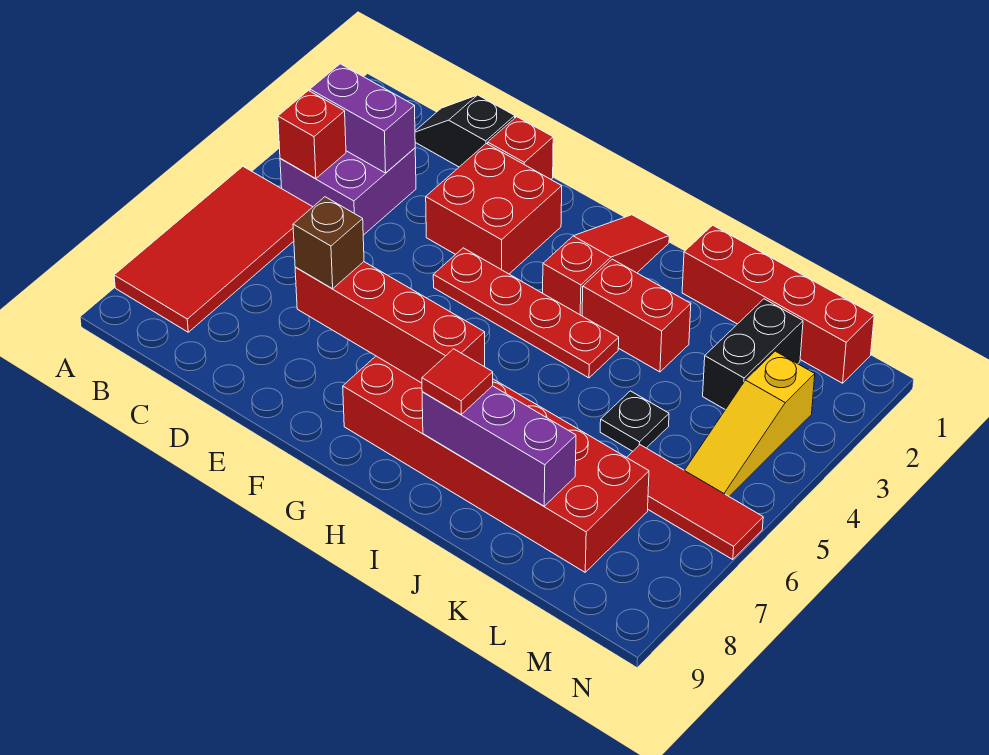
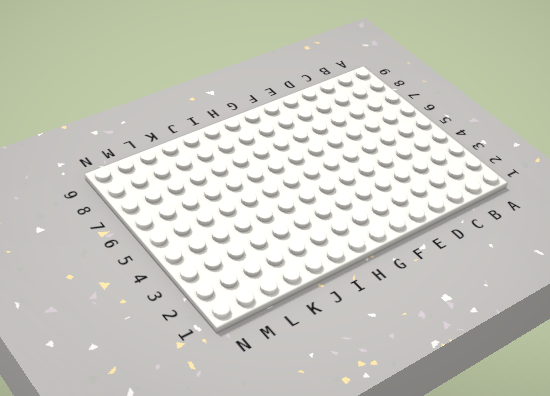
none -> red 2x4 tile [114,167,312,332]
none -> purple 2x2 brick [280,148,416,235]
none -> black 1x2 slope [415,95,515,167]

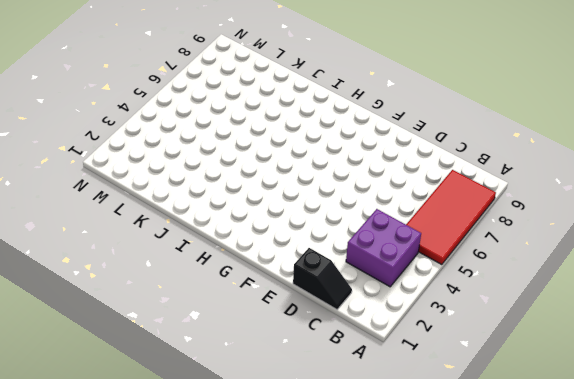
none -> red 1x1 brick [488,117,553,179]
none -> red 2x2 brick [426,144,562,274]
none -> red 1x4 plate [433,248,619,378]

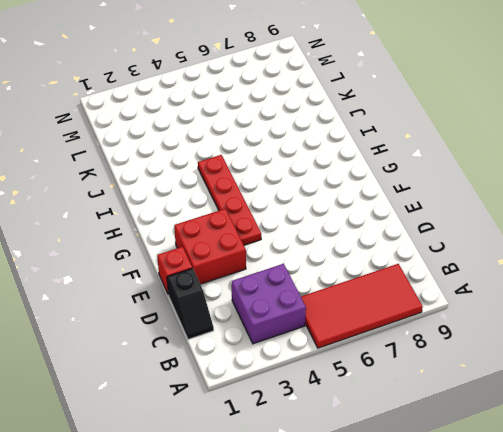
none -> red 2x6 brick [343,356,649,572]
none -> red 1x3 slope [543,215,669,316]
none -> red 1x2 brick [582,259,691,372]

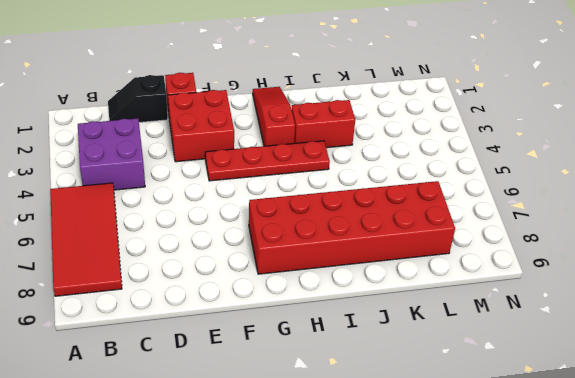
none -> red 1x4 brick [682,225,874,383]
none -> black 1x1 plate [600,391,669,451]
none -> black 1x2 brick [703,299,803,410]

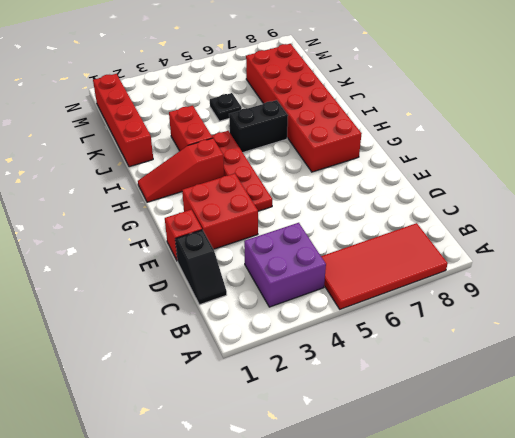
black 1x2 brick [229,100,288,152] -> black 1x2 brick moved to [703,299,803,410]
none -> red 1x3 tile [627,445,763,560]
none -> yellow 1x3 slope [685,351,815,496]
none -> purple 1x2 brick [310,64,415,173]

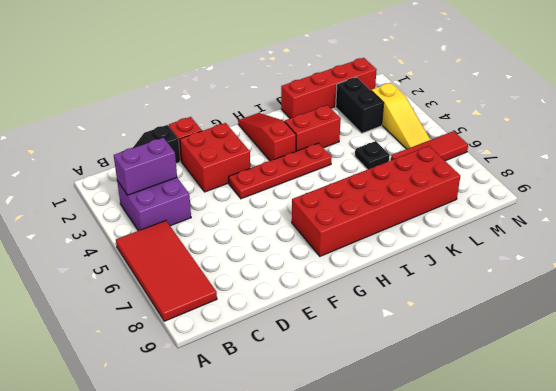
none -> red 1x1 brick [278,91,346,179]
none -> red 1x4 brick [295,262,485,383]
none -> purple 1x3 brick [422,386,576,506]

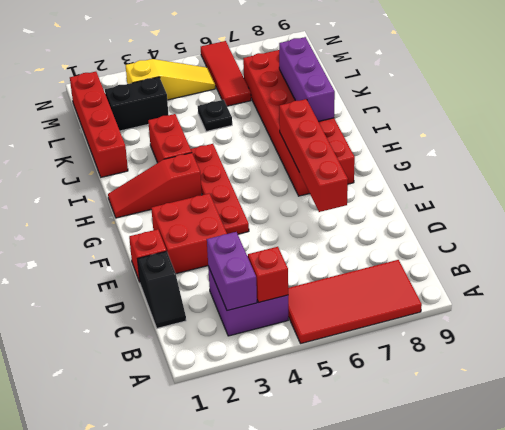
none -> brown 1x1 brick [293,197,364,289]
none -> red 1x1 tile [422,349,493,414]

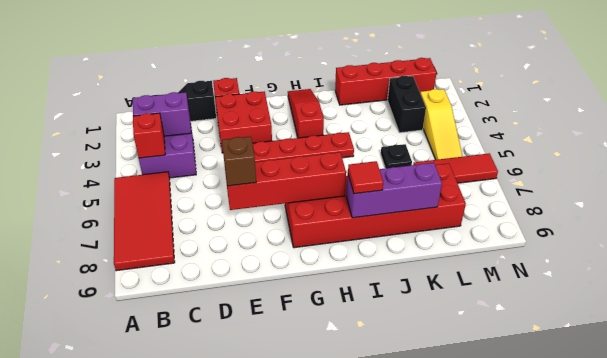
none -> red 1x2 brick [582,259,691,372]

